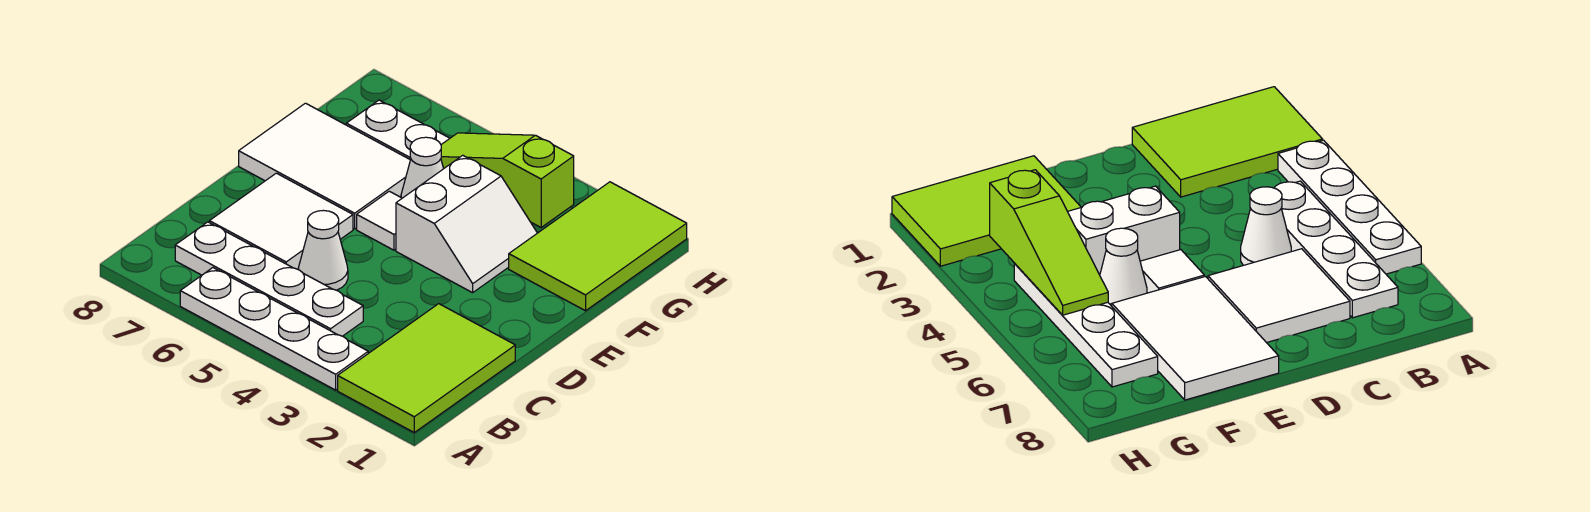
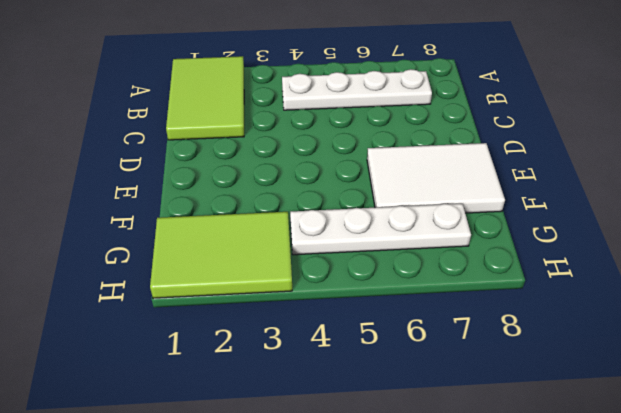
lime 2x3 tile [150,212,292,298] -> lime 2x3 tile turned to [509,182,687,311]
none -> white 1x4 plate [180,268,368,390]
none -> white 1x1 cone [298,210,348,290]
none -> white 2x2 tile [209,173,353,269]

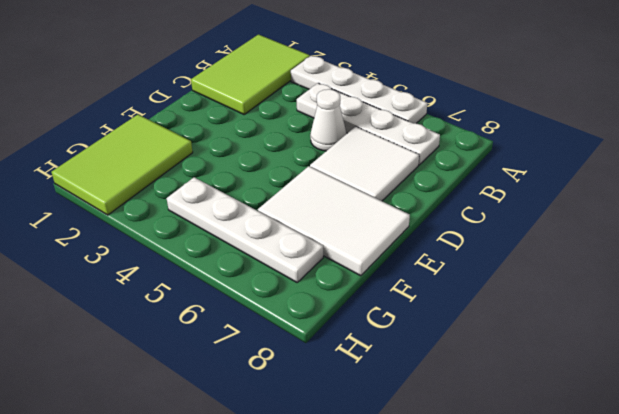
none -> white 2x2 slope [396,155,537,293]
none -> white 1x1 tile [357,191,402,250]
none -> white 1x1 cone [401,137,444,198]

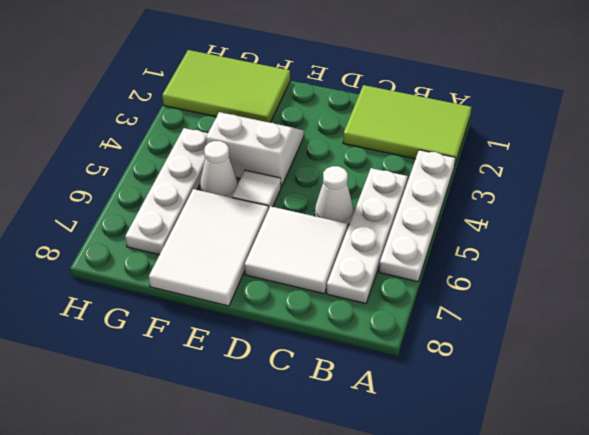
none -> lime 1x3 slope [441,133,574,227]

